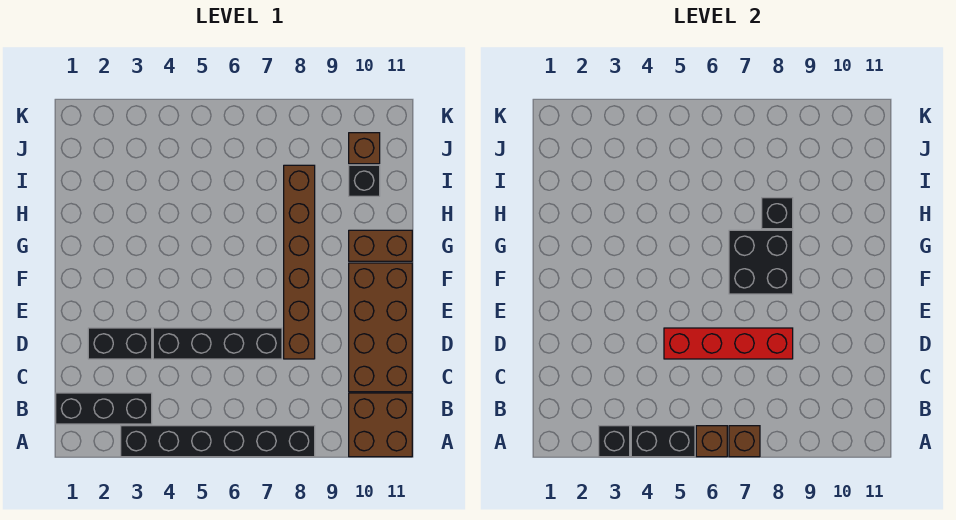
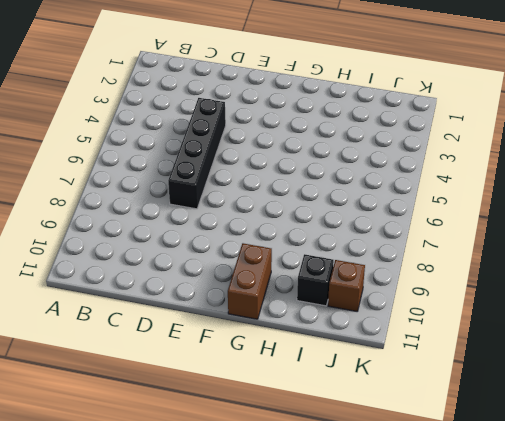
none -> black 1x6 brick [121,426,315,457]
none -> brown 2x2 brick [349,393,412,457]
none -> black 1x3 brick [56,393,152,424]

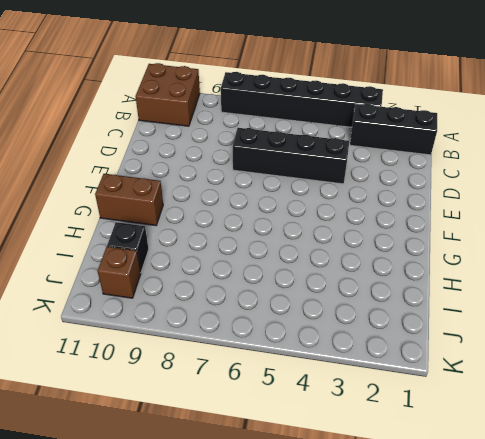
none -> brown 2x4 brick [349,263,412,392]
none -> black 1x2 brick [88,328,152,359]
none -> brown 1x6 brick [284,165,315,359]

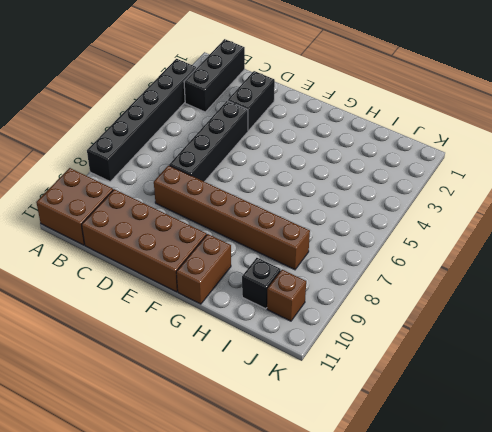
none -> black 1x1 brick [599,426,630,457]
none -> black 1x2 brick [631,426,695,457]
none -> brown 1x1 brick [696,426,727,457]

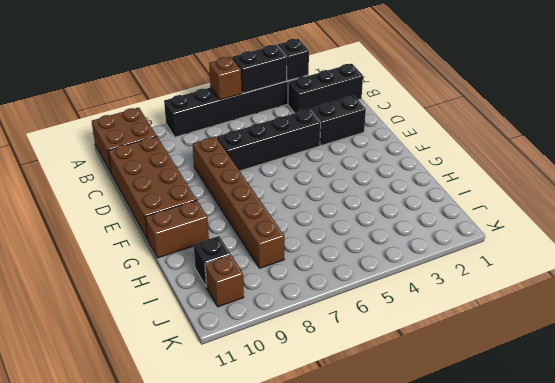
none -> brown 1x1 brick [729,426,760,457]
none -> red 1x4 brick [664,328,793,359]
none -> black 2x2 brick [729,230,793,294]

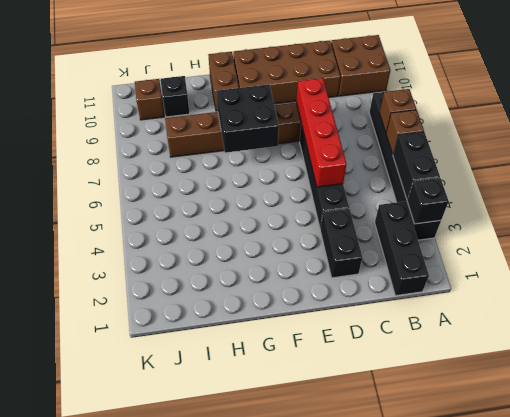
none -> black 1x1 brick [762,198,793,229]

